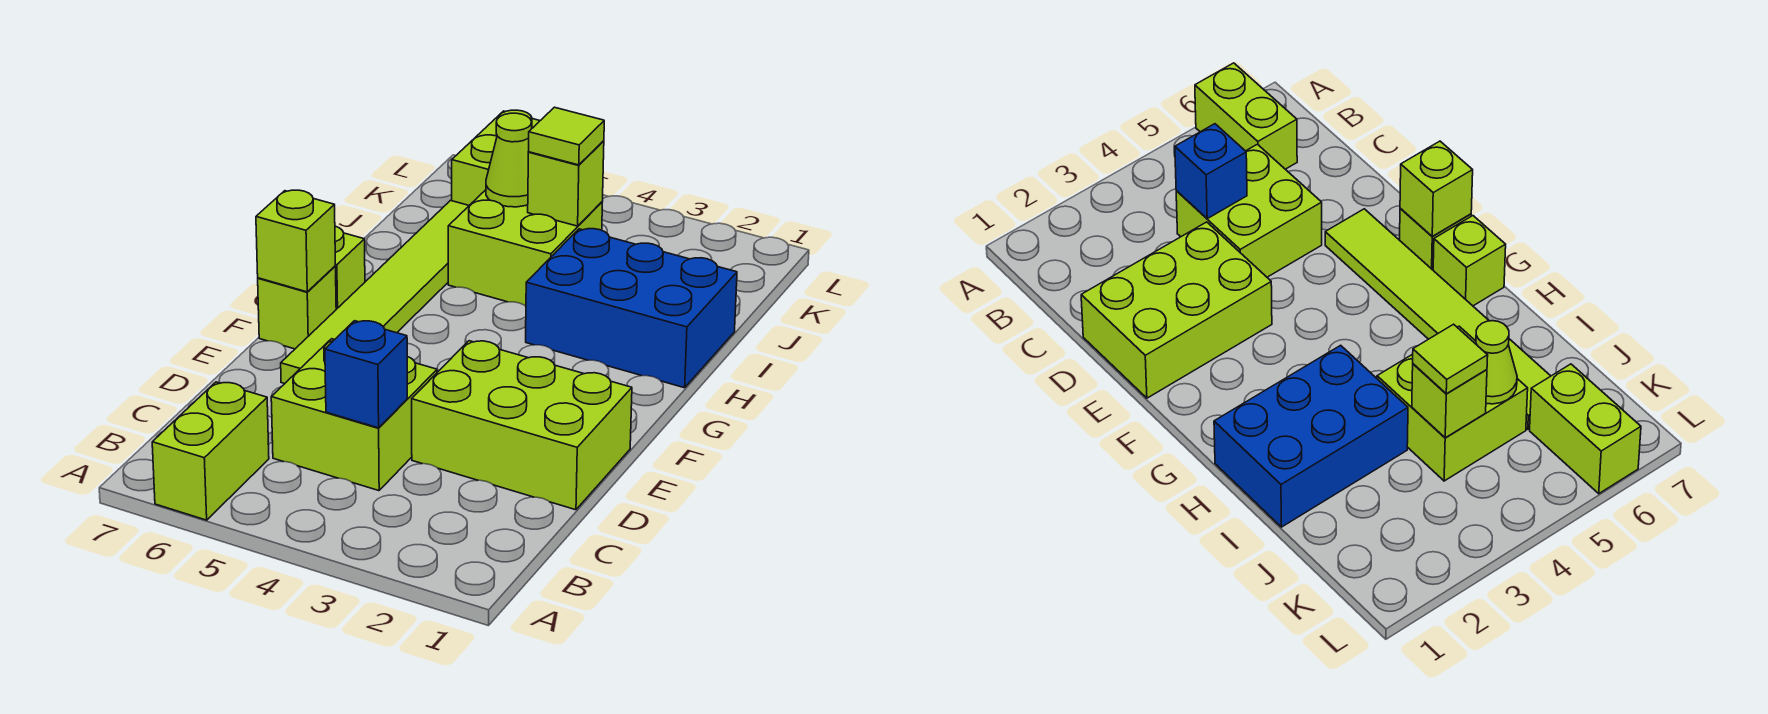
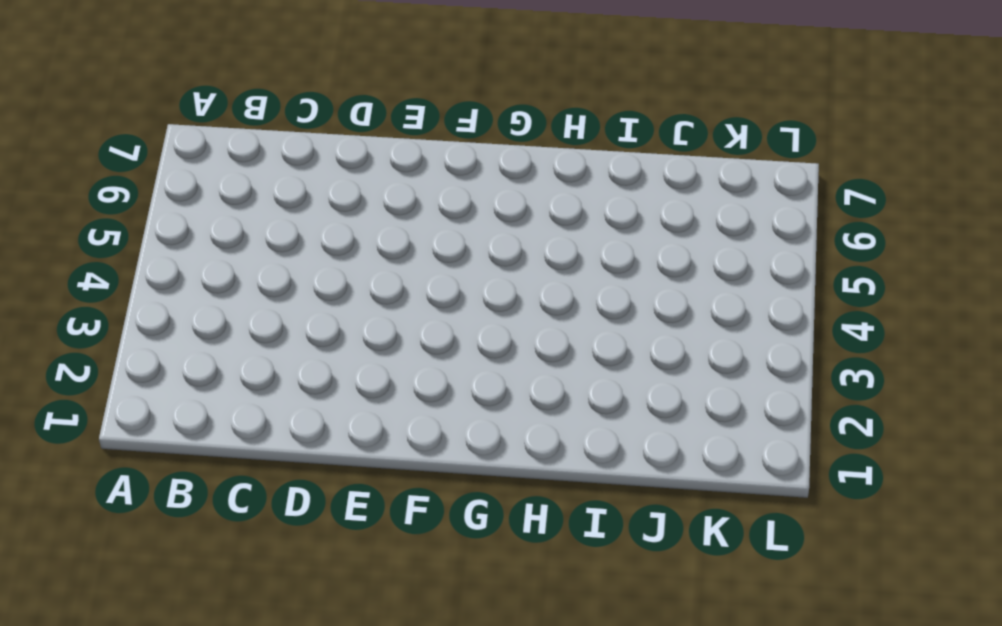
none -> lime 1x2 brick [152,382,269,520]
none -> lime 2x2 brick [271,339,437,491]
none -> lime 2x3 brick [412,341,632,510]

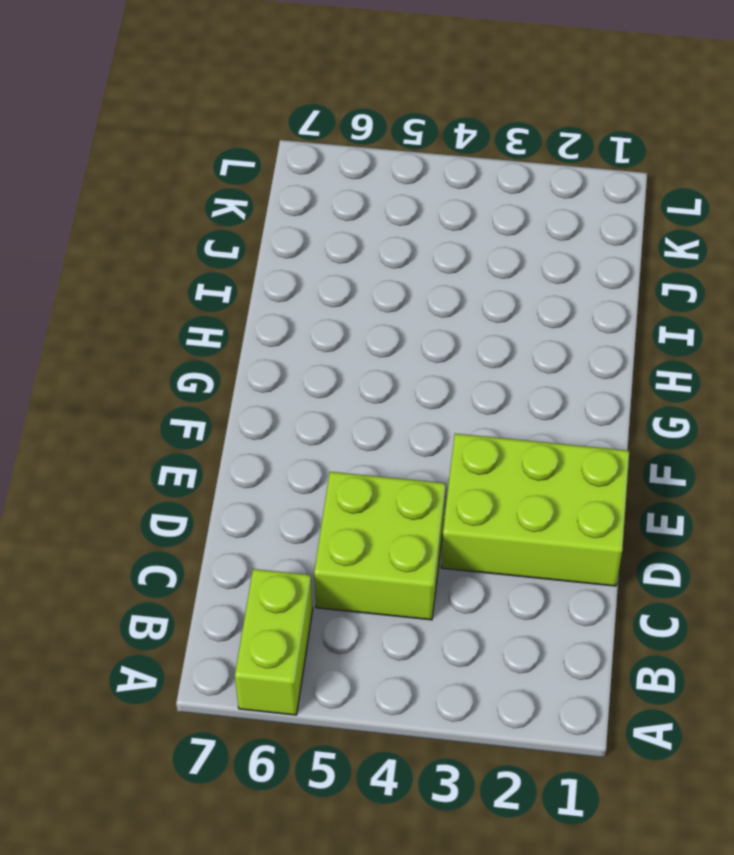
none -> lime 1x6 tile [281,201,469,384]
none -> lime 1x1 brick [258,266,336,349]
none -> lime 1x1 brick [335,226,365,309]

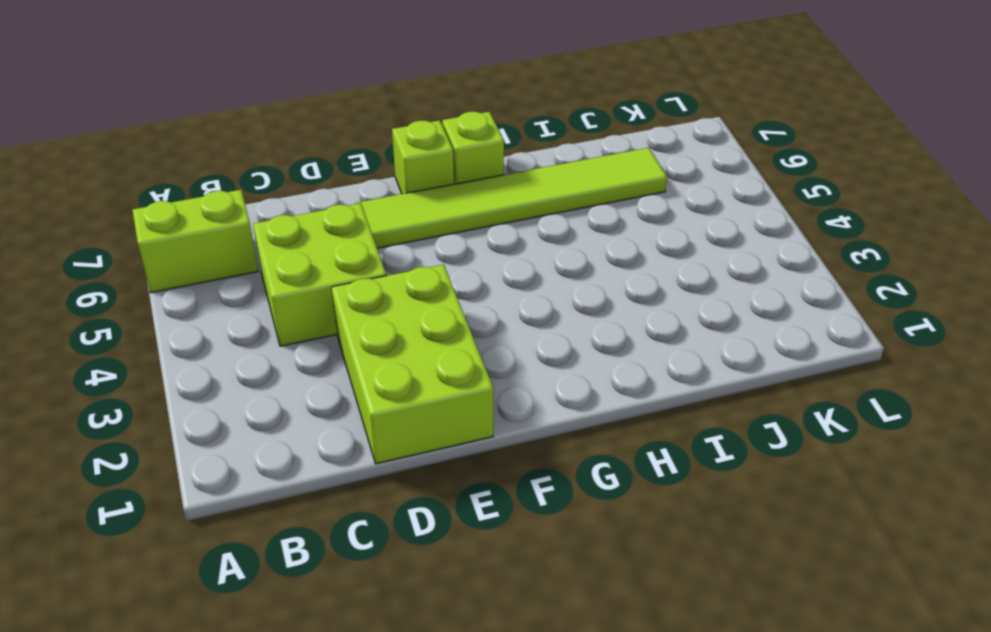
none -> blue 2x3 brick [526,229,737,388]
none -> lime 2x2 brick [448,190,602,306]
none -> lime 1x2 brick [452,110,540,205]

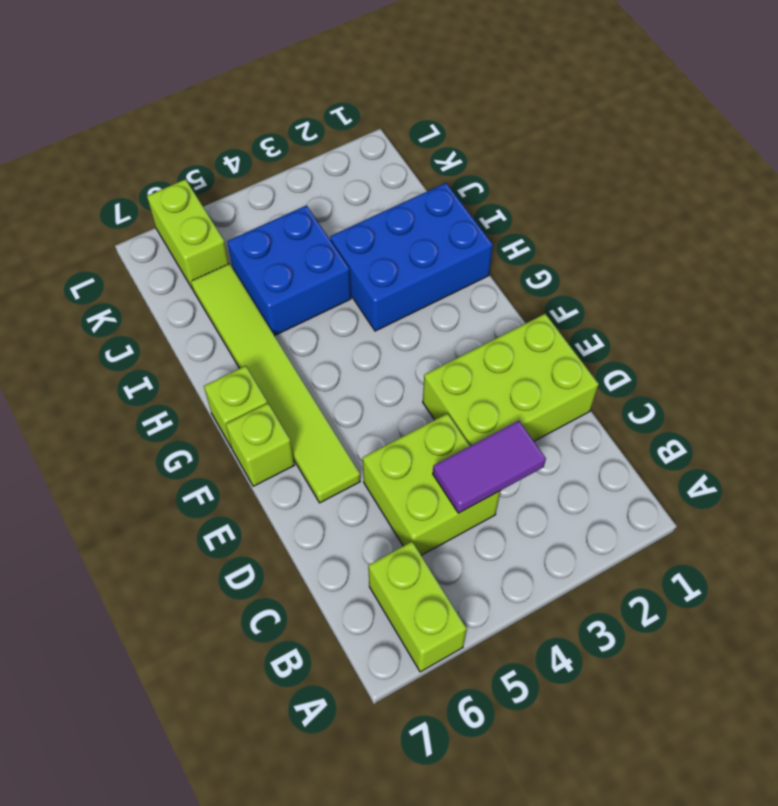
purple 1x2 tile [433,421,546,513] -> blue 1x1 brick [325,321,407,428]
blue 2x2 brick [227,205,351,336] -> lime 2x2 brick [448,190,602,306]
none -> lime 1x1 brick [256,190,336,292]
none -> lime 1x1 brick [528,141,604,226]
none -> lime 1x1 cone [486,113,532,207]

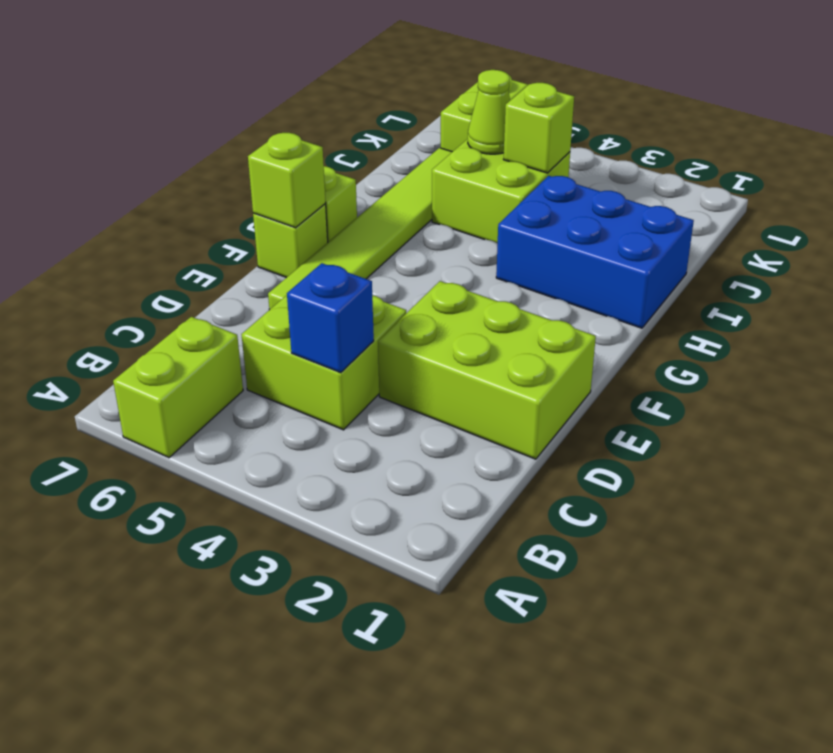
none -> lime 1x1 tile [529,107,604,165]

